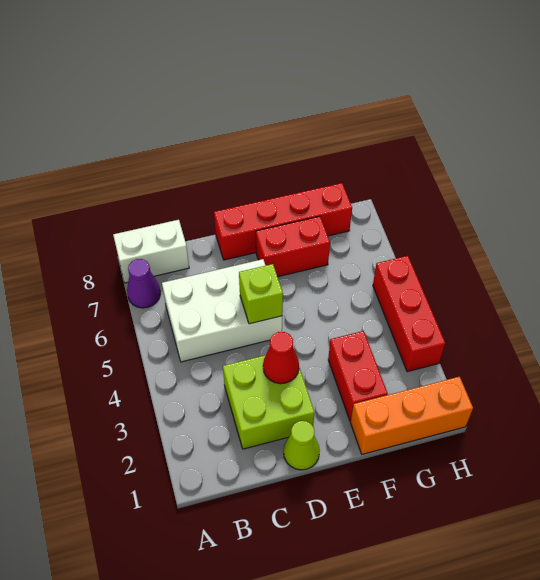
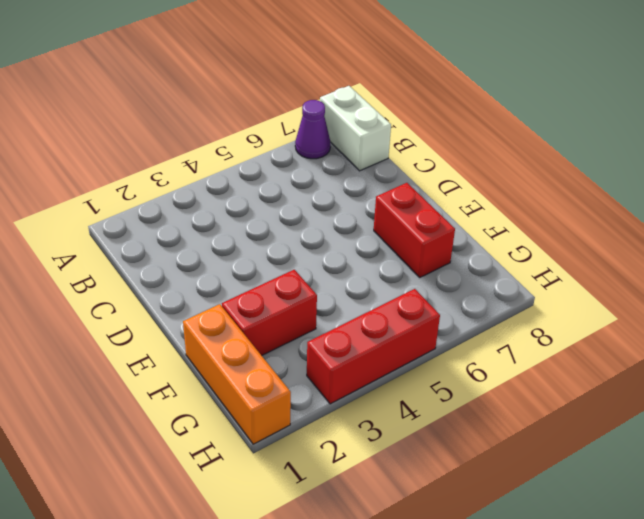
none -> white 2x3 brick [162,259,282,362]
none -> lime 2x2 brick [223,355,314,449]
none -> lime 1x1 cone [284,421,320,470]

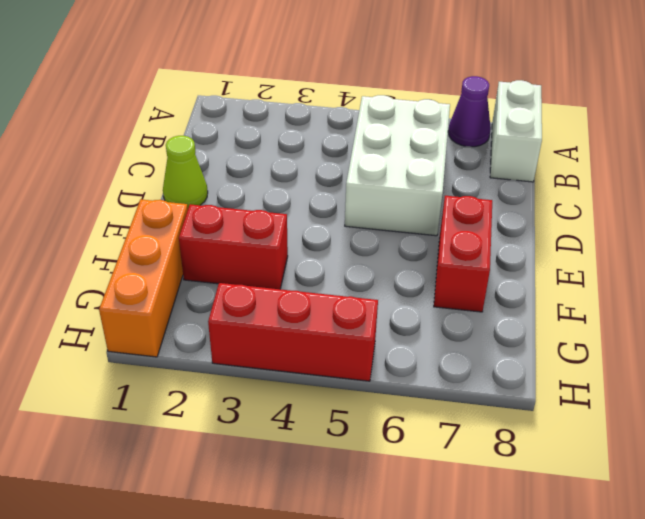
none -> lime 2x2 brick [223,355,314,449]
none -> red 1x4 brick [214,183,352,260]
none -> red 1x1 cone [263,332,299,384]

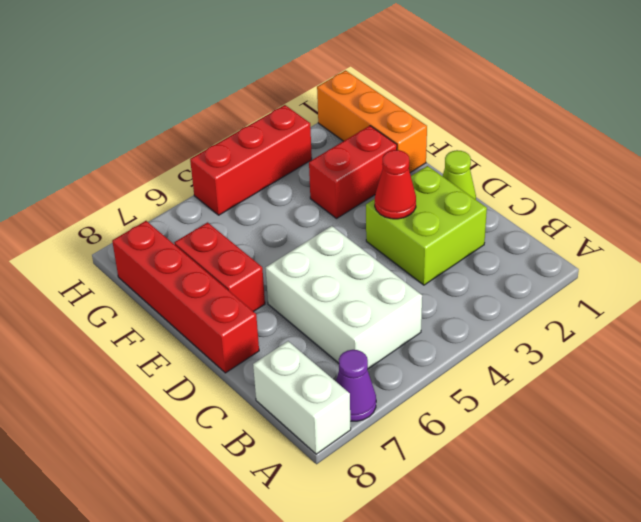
none -> lime 1x1 brick [239,264,283,324]

